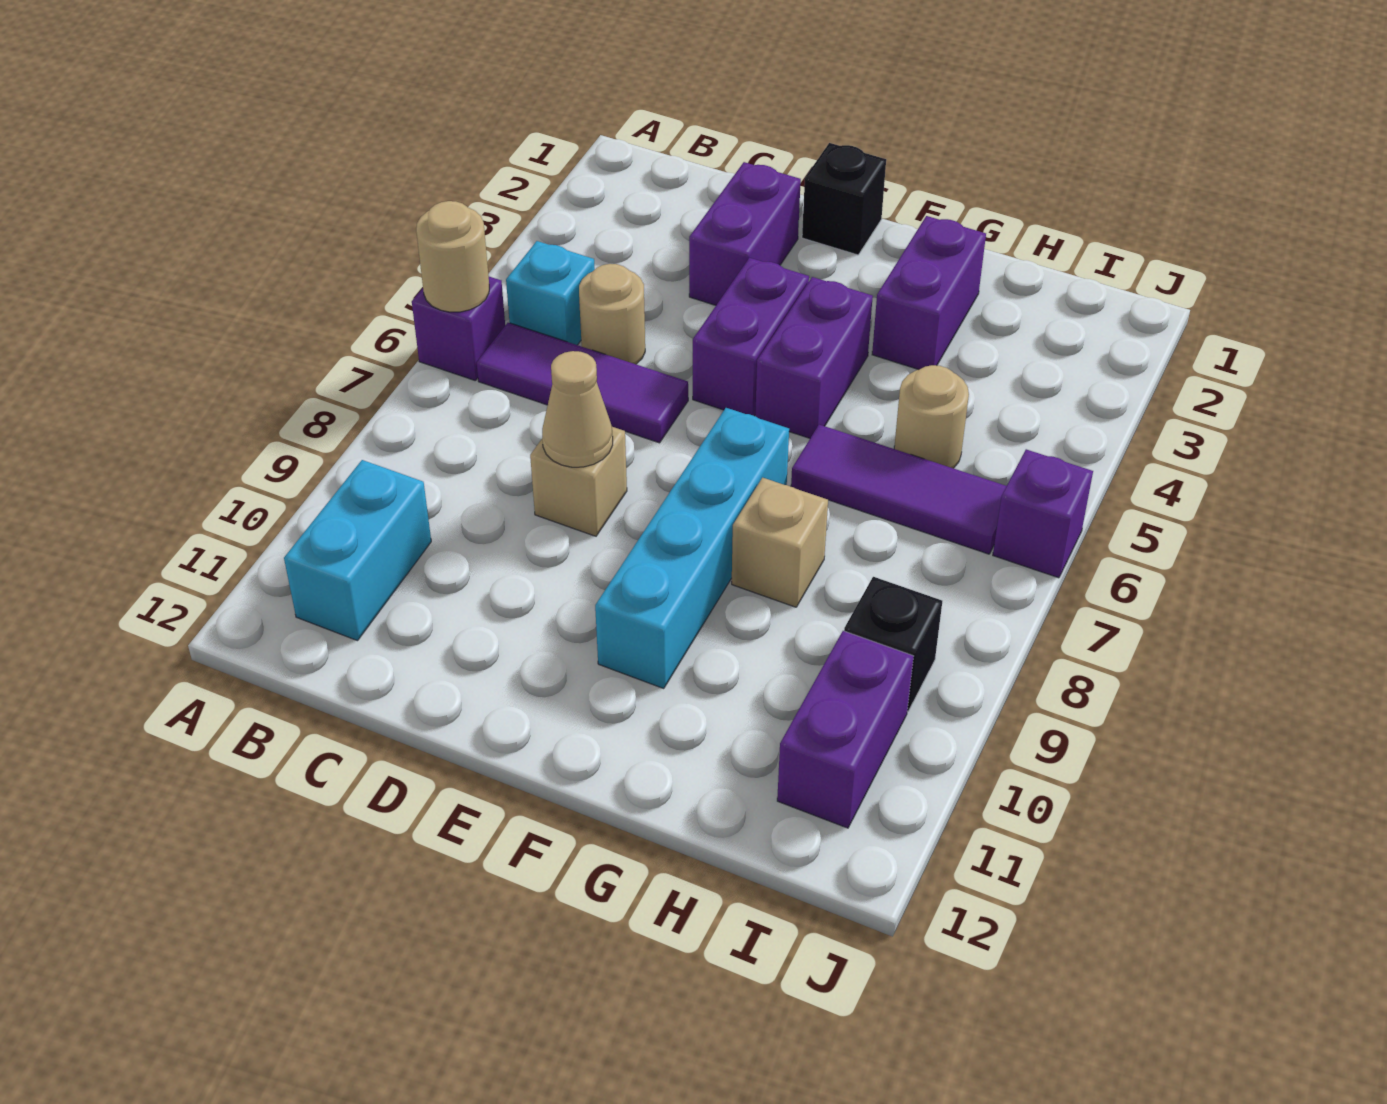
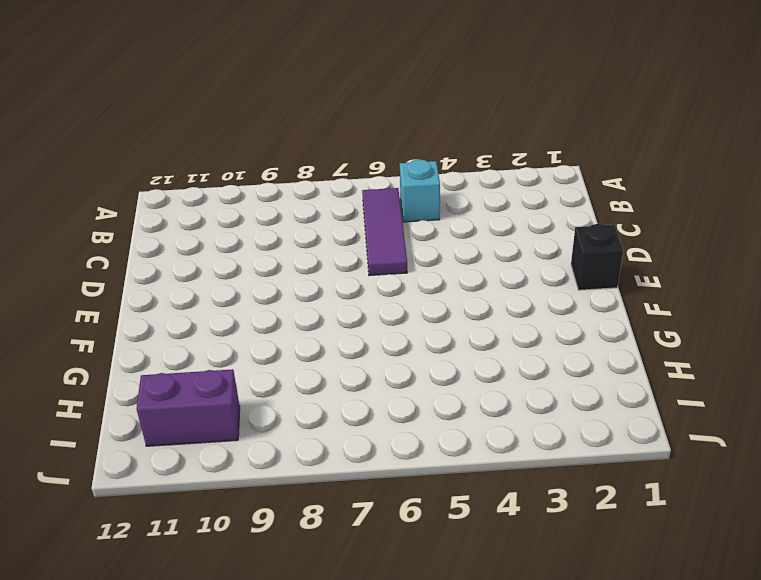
none -> purple 1x1 brick [412,277,505,381]
none -> cyan 1x2 brick [284,460,431,641]
none -> tan 1x1 round brick [579,264,645,364]

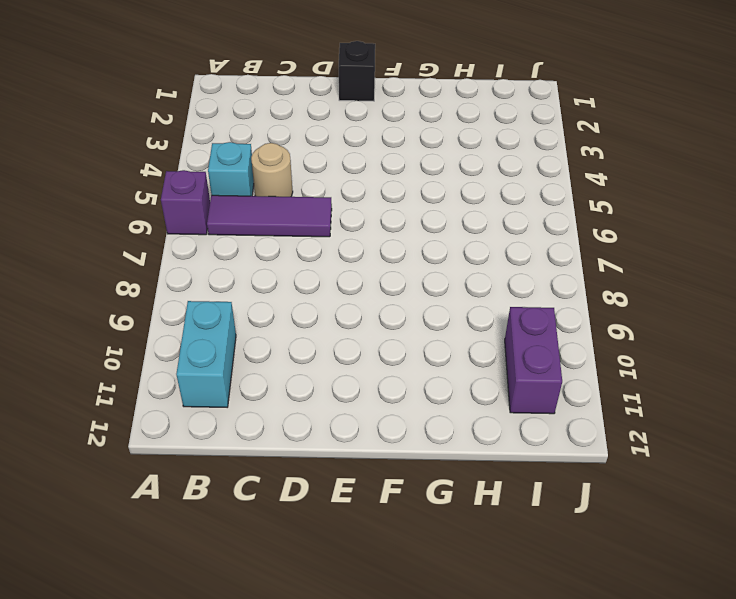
none -> purple 1x2 brick [689,162,801,305]
none -> tan 1x1 brick [530,427,627,536]
none -> purple 1x2 brick [693,258,809,416]

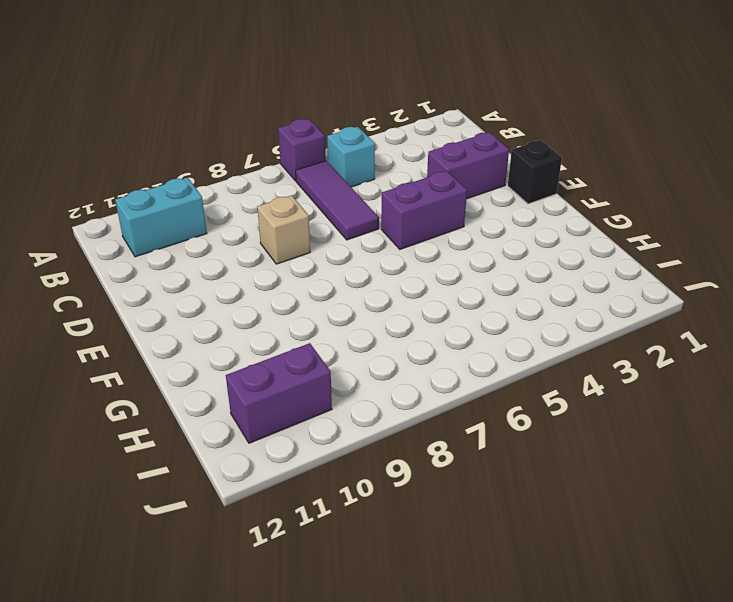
none -> tan 1x1 round brick [579,264,645,364]
none -> purple 1x2 brick [755,277,873,438]
none -> cyan 1x4 brick [595,408,789,688]

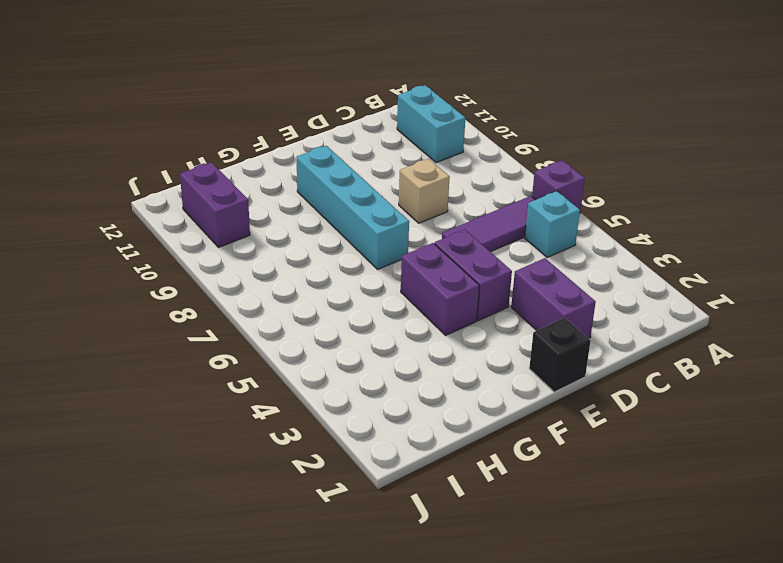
none -> tan 1x1 round brick [579,264,645,364]
none -> purple 1x2 brick [872,216,986,370]
none -> purple 1x3 tile [791,425,1006,554]

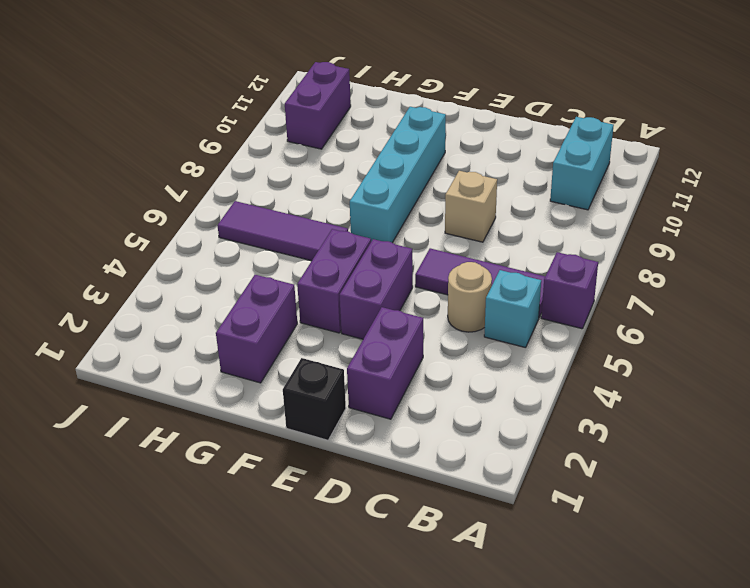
none -> tan 1x1 brick [732,478,828,607]
none -> tan 1x1 round brick [894,365,969,468]
none -> black 1x1 brick [844,577,942,712]

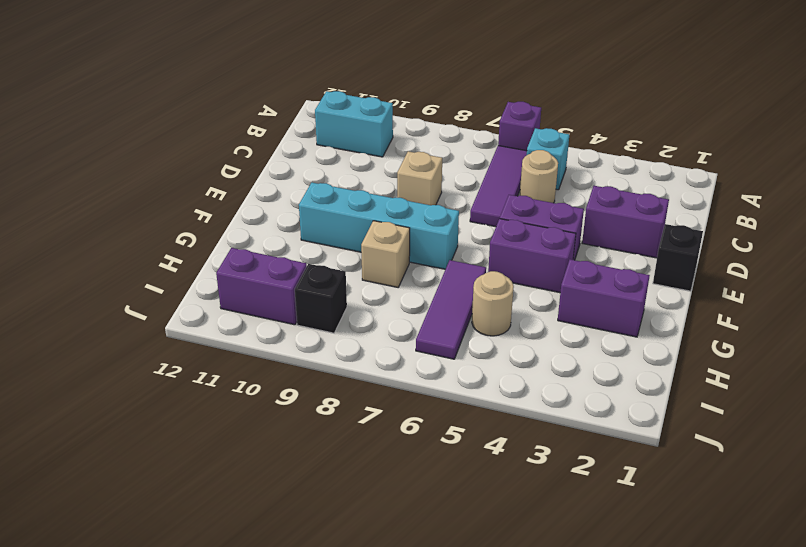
none -> purple 1x1 brick [993,449,1093,578]
none -> tan 1x1 round brick [416,201,489,312]
none -> tan 1x1 cone [542,351,613,467]

